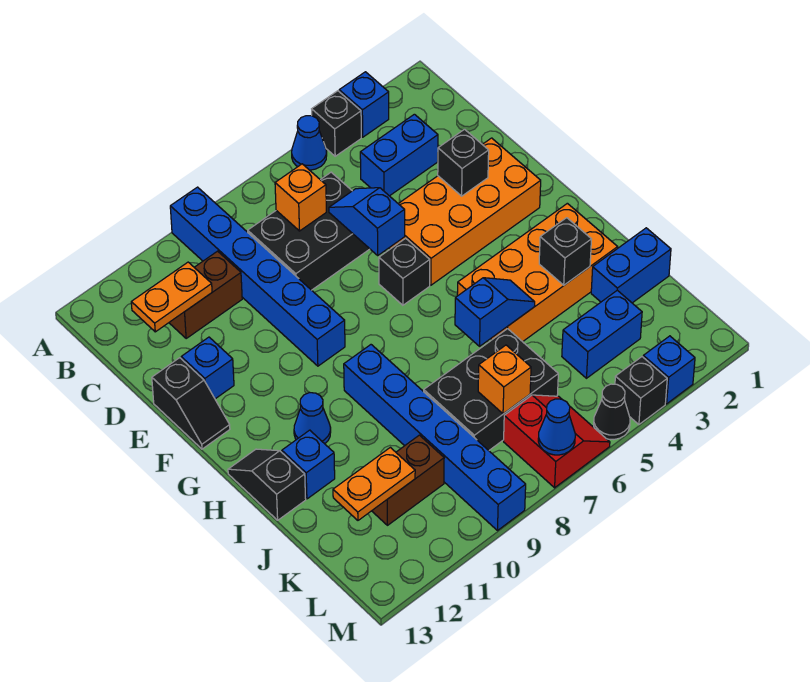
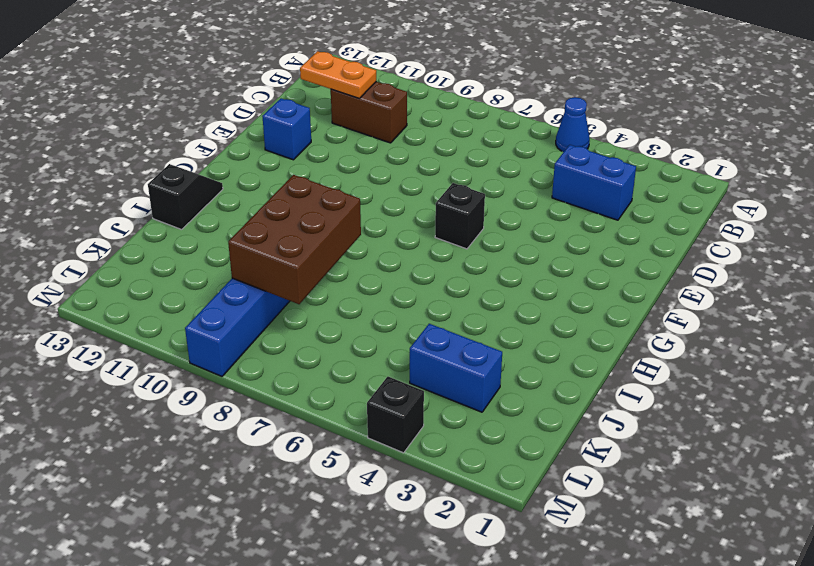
brown 2x3 brick [228,175,361,304] -> none
none -> blue 1x1 brick [339,72,389,137]
none -> black 1x1 brick [312,91,361,156]
none -> blue 1x6 brick [170,187,345,366]
none -> black 2x3 brick [248,172,369,290]

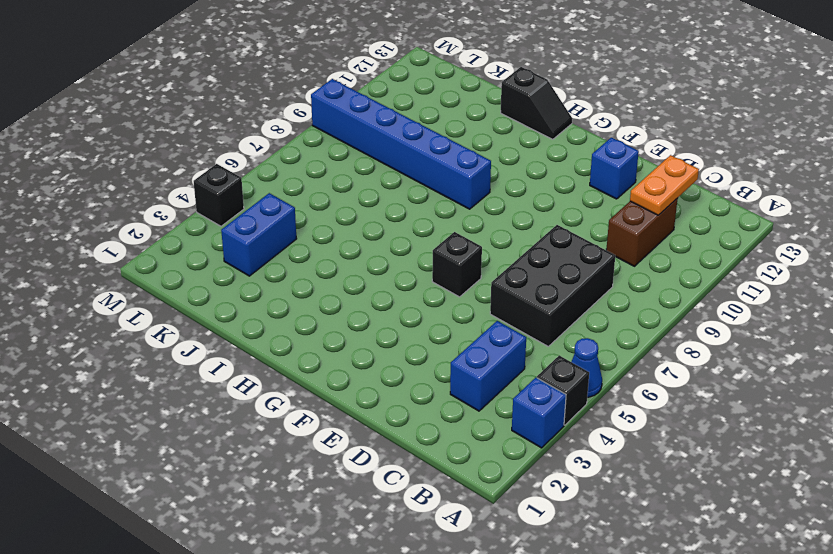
none -> blue 1x6 brick [170,187,345,366]
none -> orange 2x4 brick [389,138,541,285]
none -> black 1x2 slope [152,358,230,449]
none -> orange 2x4 brick [457,203,618,342]

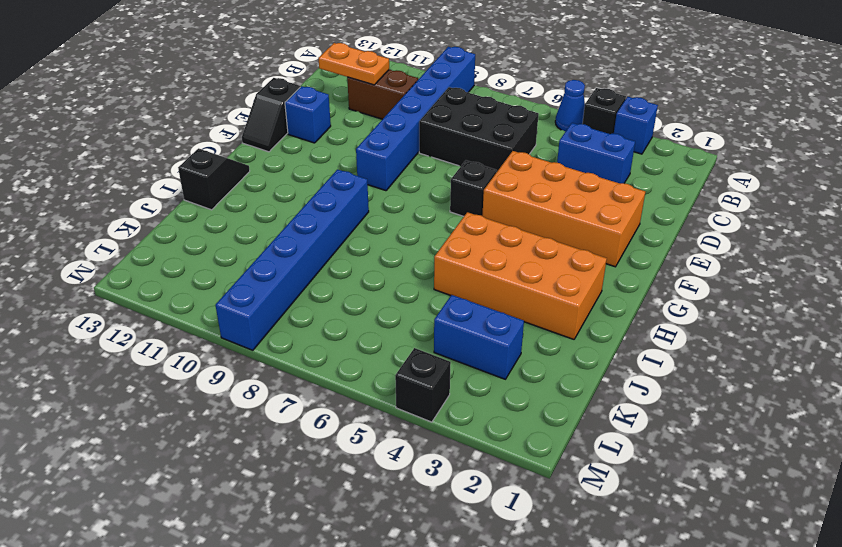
none -> blue 1x1 cone [294,393,331,444]
none -> blue 1x1 brick [282,430,335,499]
none -> blue 1x2 brick [591,228,671,303]
none -> black 2x3 brick [424,329,558,450]

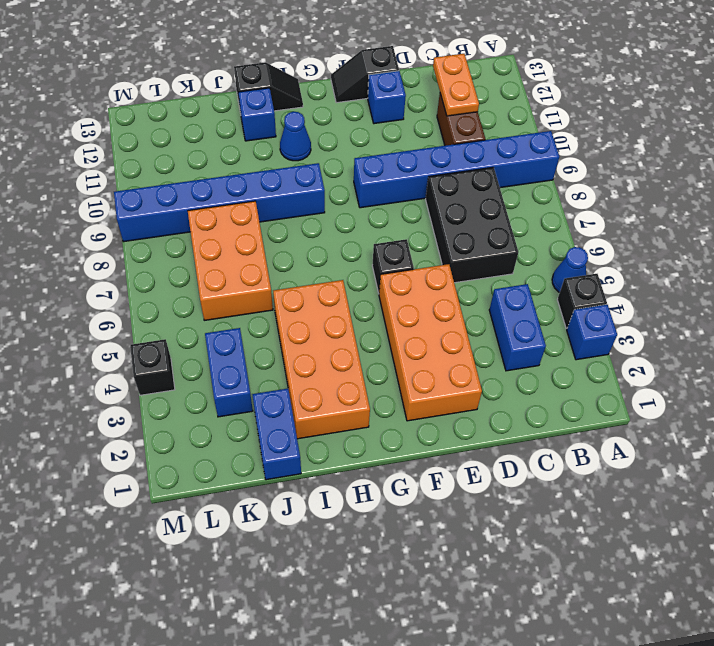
orange 2x3 brick [188,201,273,320] -> black 2x3 brick [424,329,558,450]
none -> brown 1x2 brick [372,435,444,525]
none -> red 2x2 slope [504,395,610,488]
none -> blue 1x1 brick [643,336,695,404]
none -> black 1x1 cone [594,384,630,440]

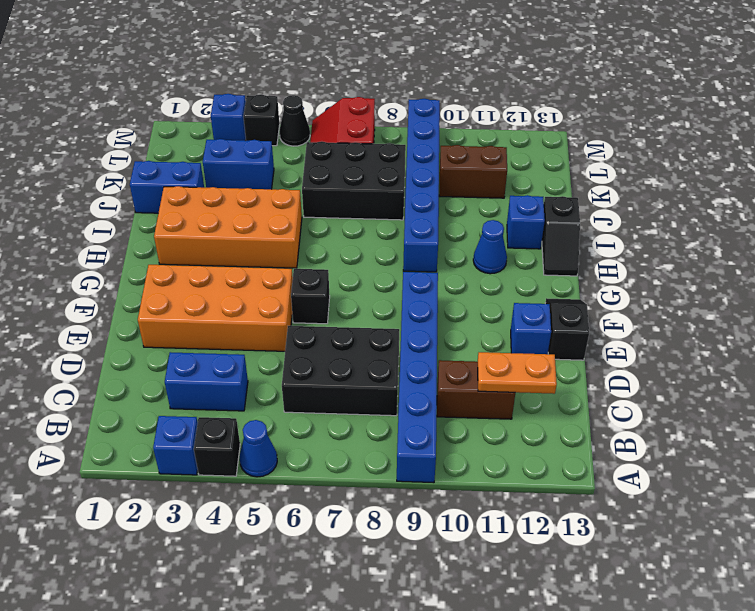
none -> orange 1x1 brick [275,164,326,231]
none -> blue 1x2 slope [329,188,405,255]
none -> black 1x1 brick [438,129,489,196]
none -> black 1x1 brick [539,218,591,285]

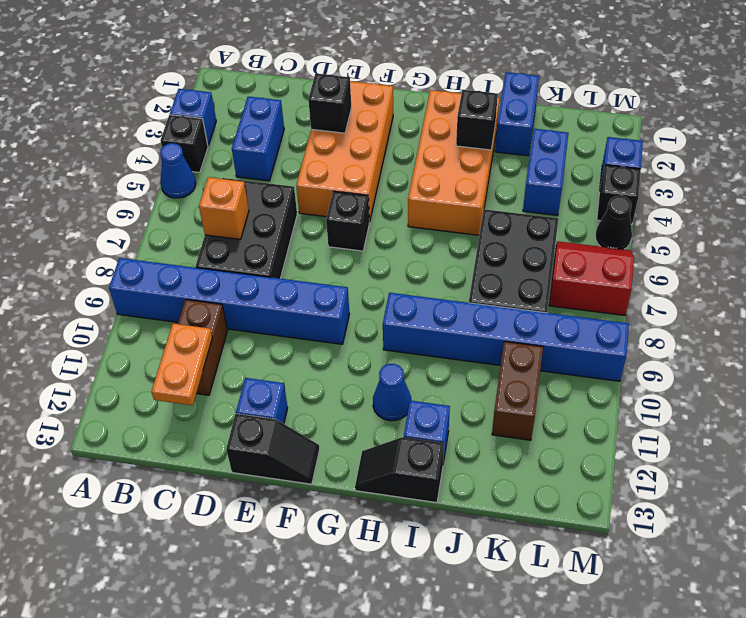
none -> blue 1x2 slope [329,188,405,255]
none -> blue 1x2 slope [455,278,535,346]
none -> orange 1x1 brick [478,345,531,414]
none -> orange 1x2 plate [333,447,415,520]

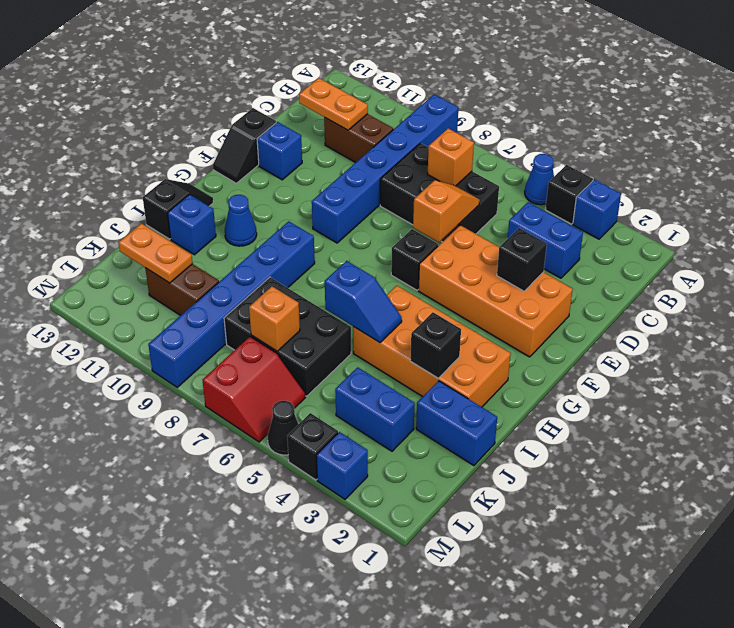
orange 1x2 slope [413,180,480,242] -> blue 1x2 slope [329,188,405,255]
none -> blue 1x1 cone [538,399,575,455]

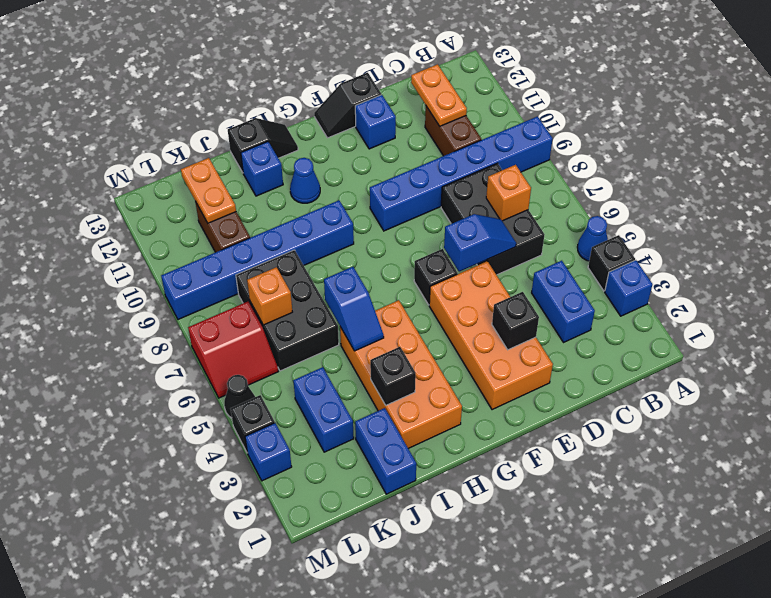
none -> blue 1x1 cone [538,399,575,455]

